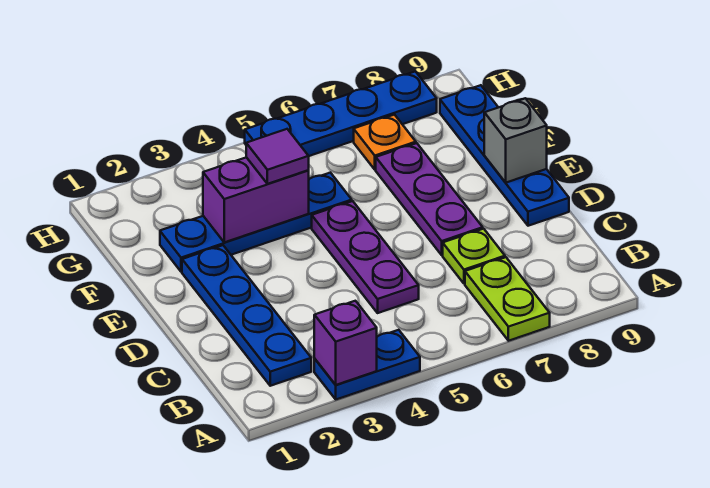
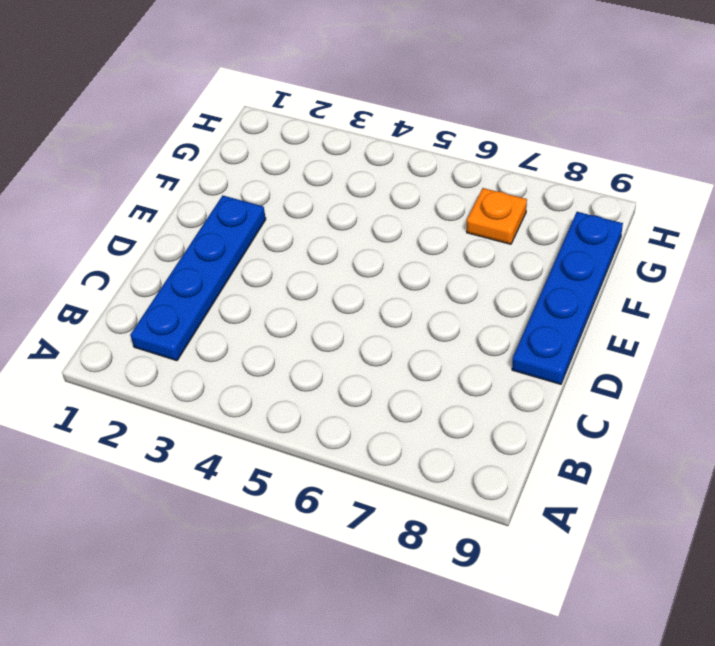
none -> blue 1x2 plate [314,330,420,399]
none -> lime 1x2 plate [465,257,550,341]
none -> purple 1x3 plate [312,201,419,313]

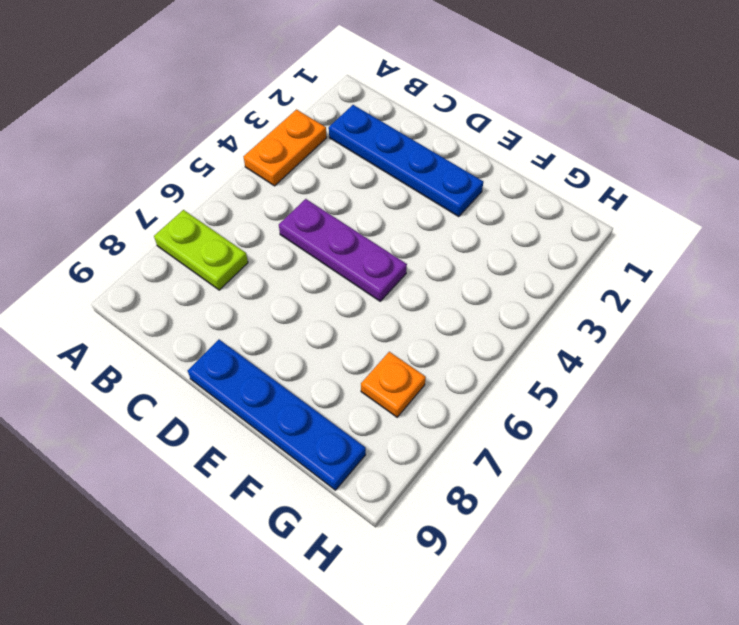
orange 1x2 plate [244,110,327,186] -> blue 1x2 plate [314,330,420,399]
none -> lime 1x1 plate [443,229,505,284]
none -> purple 1x3 plate [376,143,483,255]
none -> blue 1x4 plate [160,173,352,272]

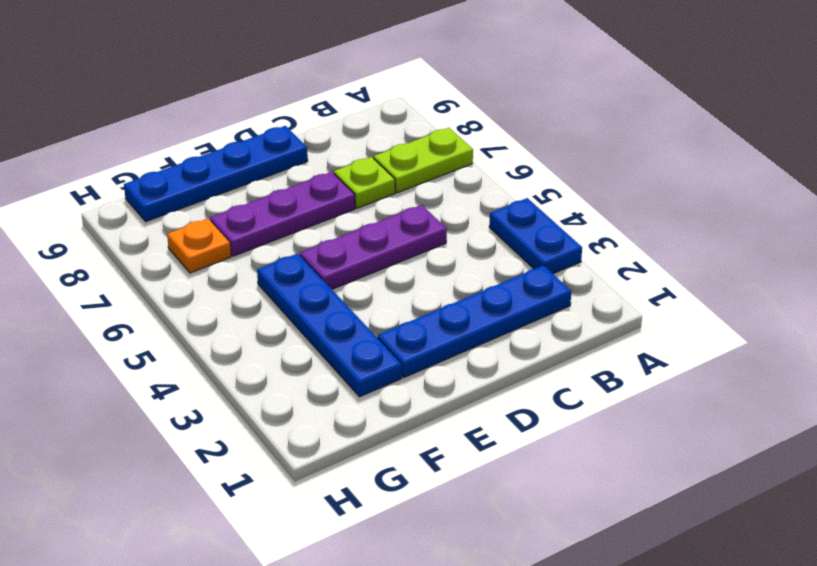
none -> blue 1x4 plate [245,71,437,156]
none -> purple 1x1 brick [314,301,377,385]
none -> grey 1x1 brick [484,98,547,183]

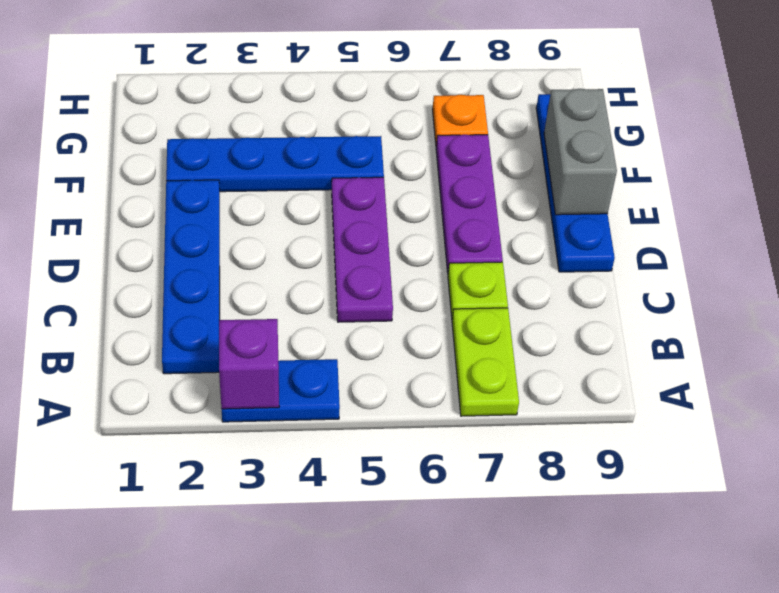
grey 1x2 brick [544,89,617,215] -> grey 1x1 brick [484,98,547,183]
none -> blue 1x4 plate [245,71,437,156]
none -> purple 1x2 brick [203,157,309,242]
none -> purple 1x1 tile [246,129,309,184]

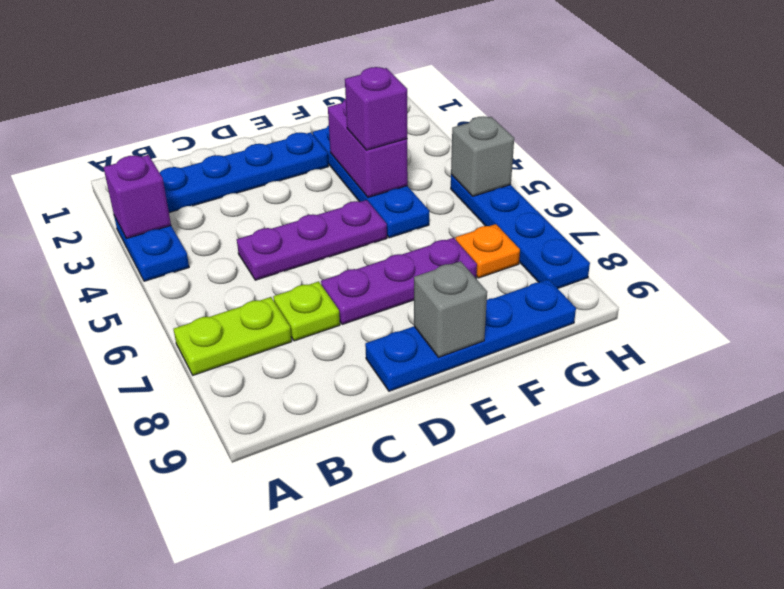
purple 1x1 brick [345,67,407,150] -> purple 1x1 tile [246,129,309,184]
grey 1x1 brick [451,116,514,196] -> none

